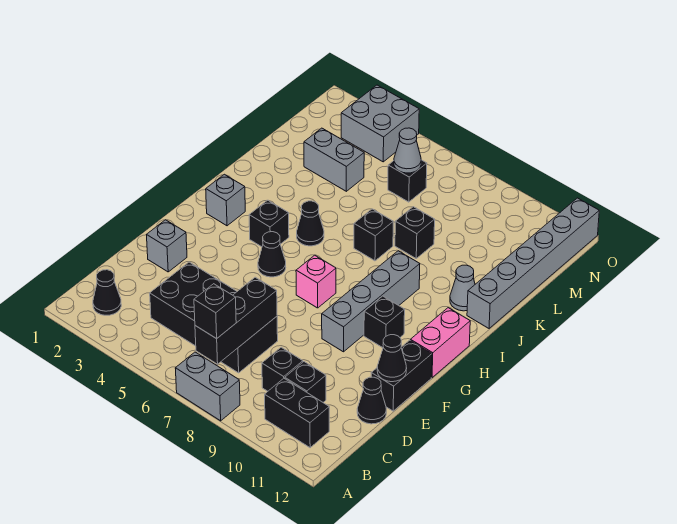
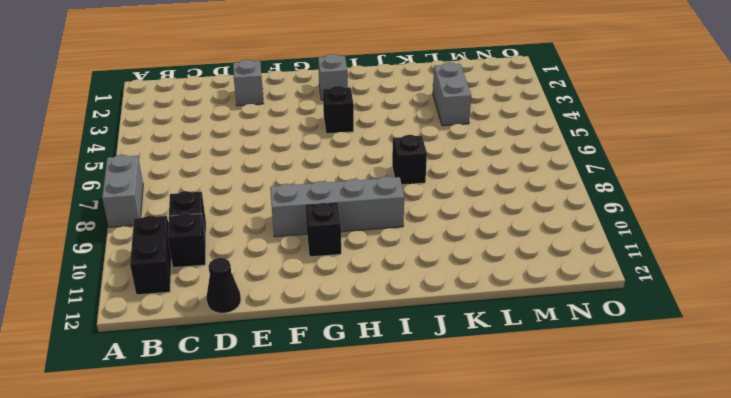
none -> black 1x1 cone [93,270,121,315]
none -> black 2x4 brick [150,262,278,373]
none -> black 1x2 brick [371,340,432,411]

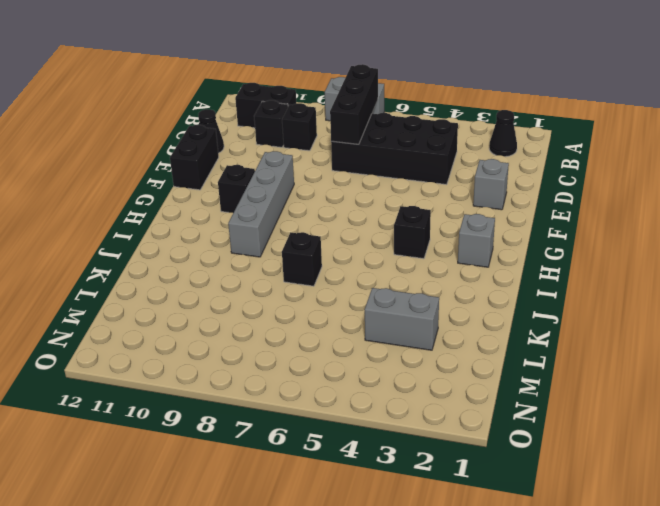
none -> black 1x1 cone [258,232,286,277]
none -> pink 1x1 brick [296,255,336,308]
none -> pink 1x2 brick [411,308,470,378]

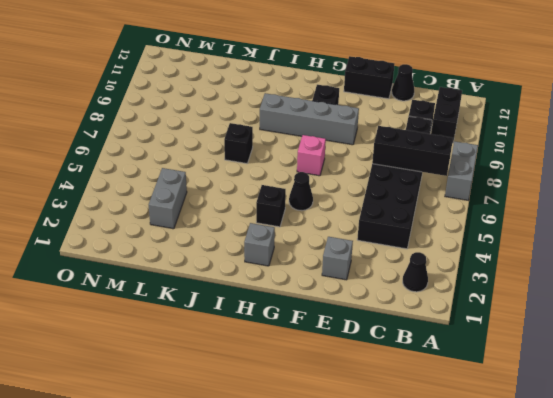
none -> pink 1x2 brick [411,308,470,378]
none -> black 1x1 cone [297,201,324,246]
none -> grey 1x1 cone [450,265,475,311]

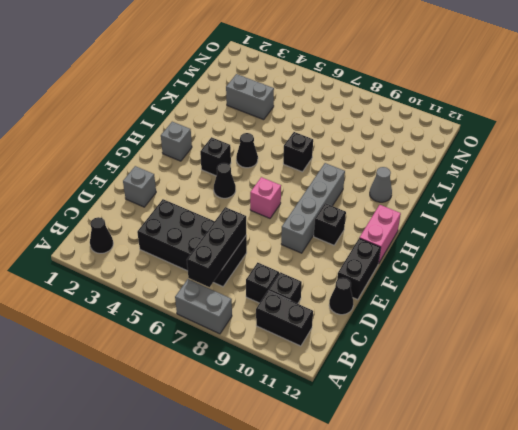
none -> grey 1x6 brick [467,198,599,328]
none -> black 1x1 brick [395,207,435,258]
none -> black 1x1 brick [388,160,427,202]

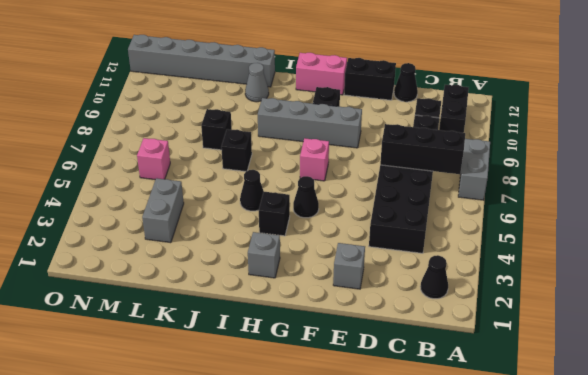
pink 1x1 brick [137,138,170,180] -> black 1x1 brick [388,160,427,202]
none -> grey 2x2 brick [341,85,419,162]
none -> black 1x1 cone [377,335,407,382]
none -> grey 1x1 cone [394,128,421,173]

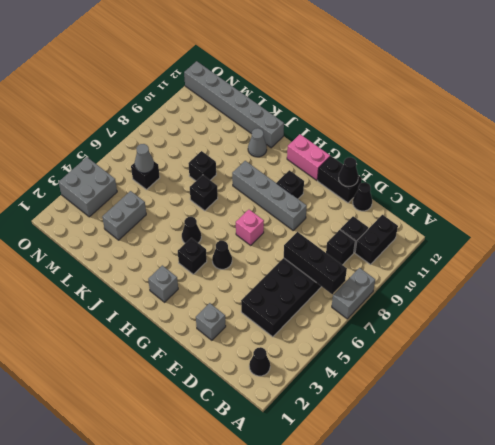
none -> black 1x1 brick [194,284,236,339]

